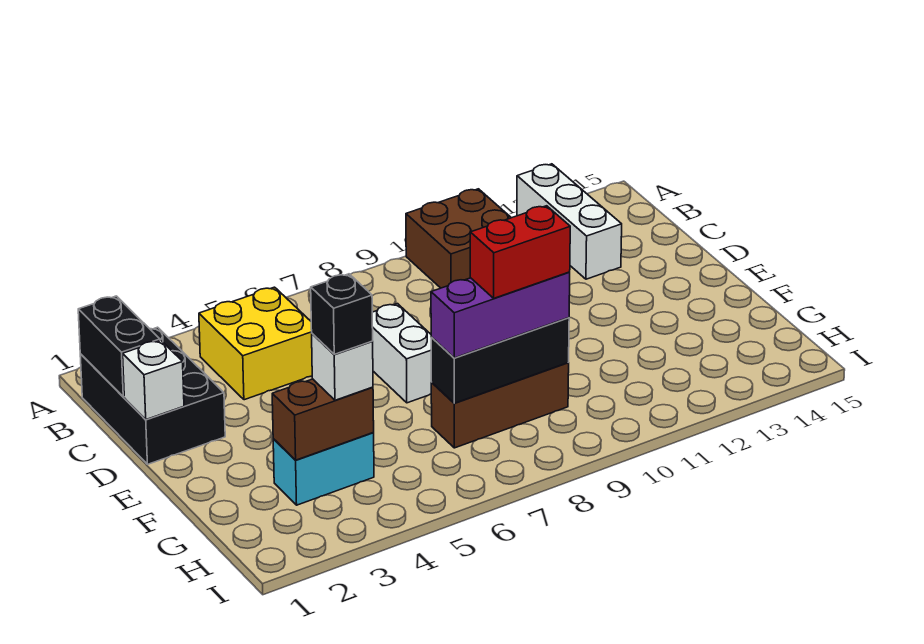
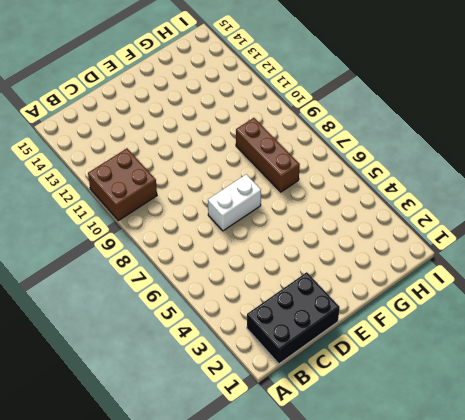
none -> white 1x3 brick [517,164,622,279]
none -> yellow 2x2 brick [199,287,312,400]
none -> cyan 1x2 brick [273,433,374,505]

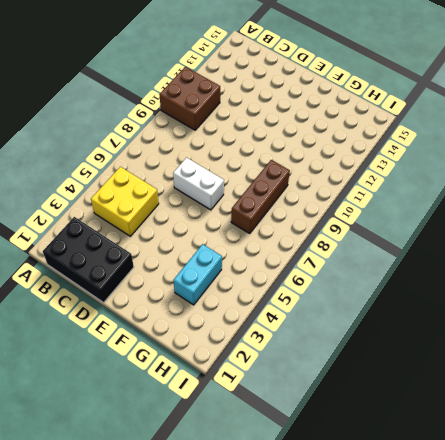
none -> white 1x3 brick [517,164,622,279]
none -> black 1x2 brick [78,296,160,397]
none -> white 1x1 brick [123,340,184,419]

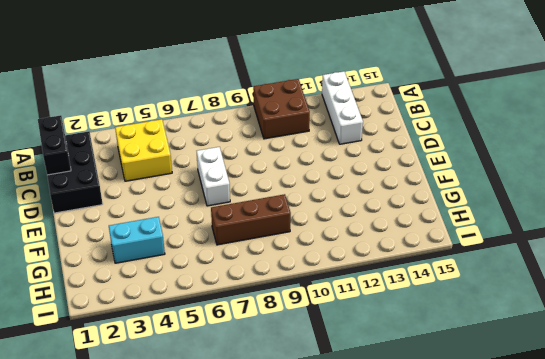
none -> white 1x1 brick [123,340,184,419]
none -> brown 1x2 brick [272,379,374,460]
none -> black 1x3 brick [431,318,569,403]

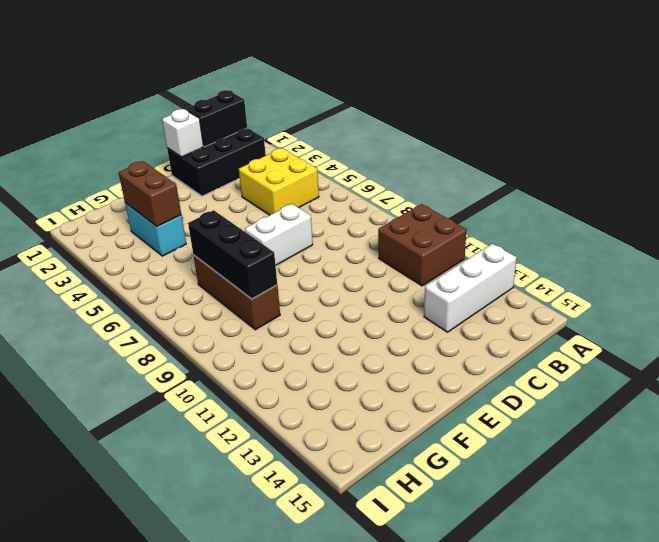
none -> white 1x1 brick [312,334,373,400]
none -> purple 1x3 brick [431,272,570,358]
none -> black 1x1 brick [311,274,373,354]

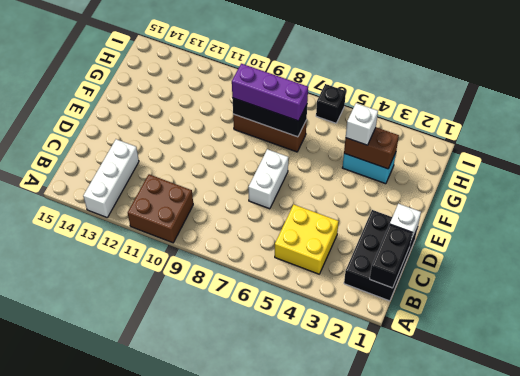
black 1x1 brick [316,84,346,123] -> black 1x1 brick moved to [311,274,373,354]
none -> red 1x2 brick [470,206,570,298]

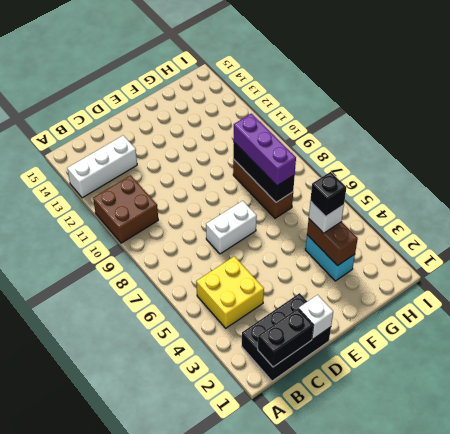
none -> red 1x2 brick [470,206,570,298]

